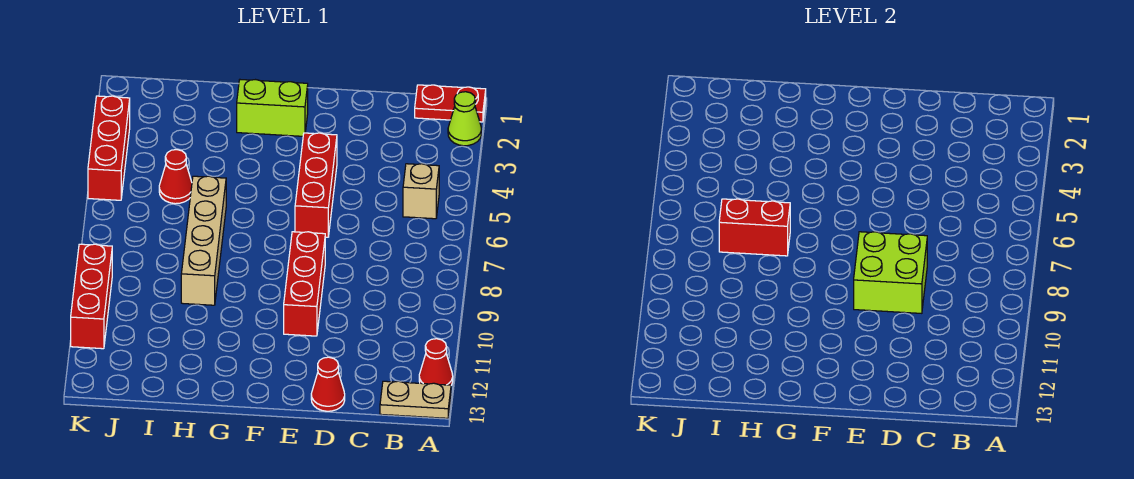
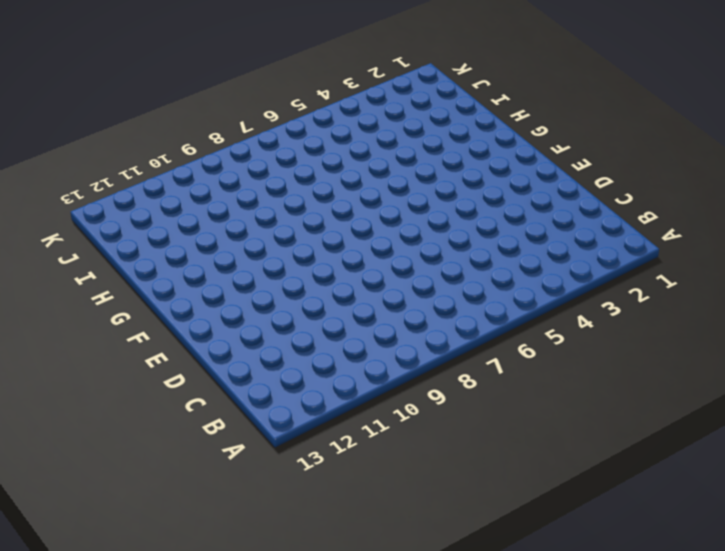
none -> red 1x2 plate [415,85,486,122]
none -> lime 1x1 cone [448,92,481,146]
none -> red 1x1 cone [419,339,453,385]

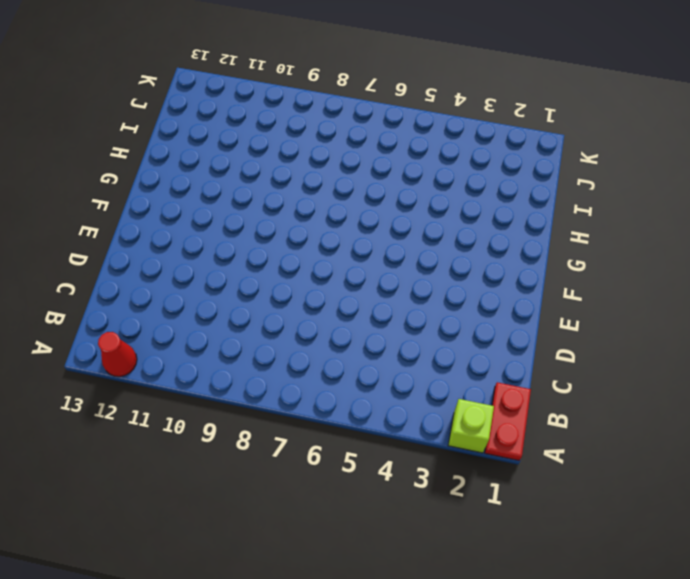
lime 1x1 brick [448,399,494,453] -> lime 1x1 cone [448,92,481,146]
none -> tan 1x2 plate [380,381,451,418]
none -> tan 1x1 brick [403,164,439,219]
none -> red 1x1 cone [311,357,345,411]

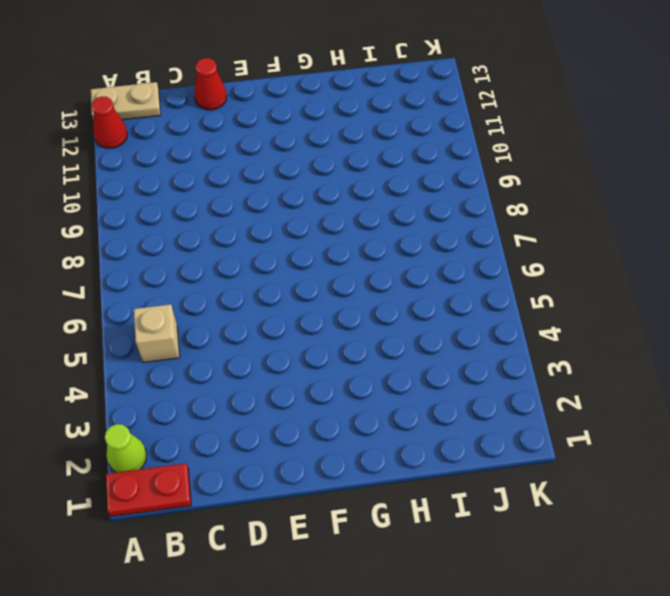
none -> red 1x3 brick [295,133,337,237]
none -> red 1x3 brick [284,232,325,336]
none -> lime 1x2 brick [237,80,308,136]

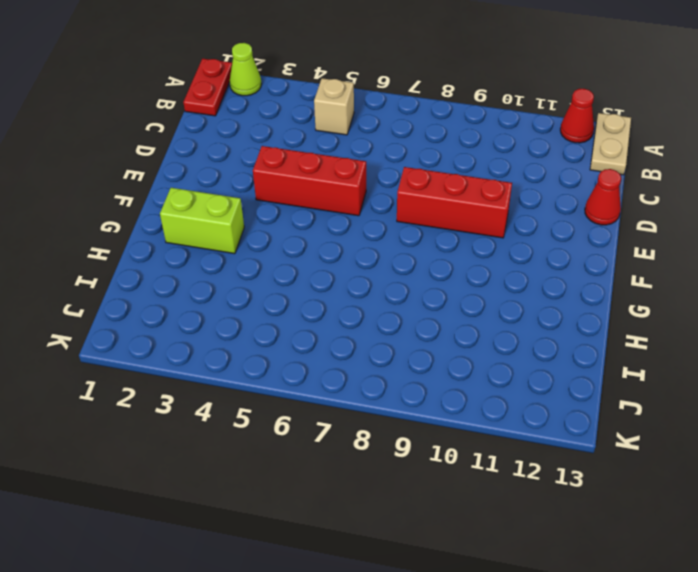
lime 1x2 brick [160,188,244,254] -> lime 1x2 brick turned to [237,80,308,136]
none -> tan 1x4 brick [181,176,226,305]
none -> red 1x1 cone [159,150,192,204]
none -> red 1x3 brick [88,96,130,200]

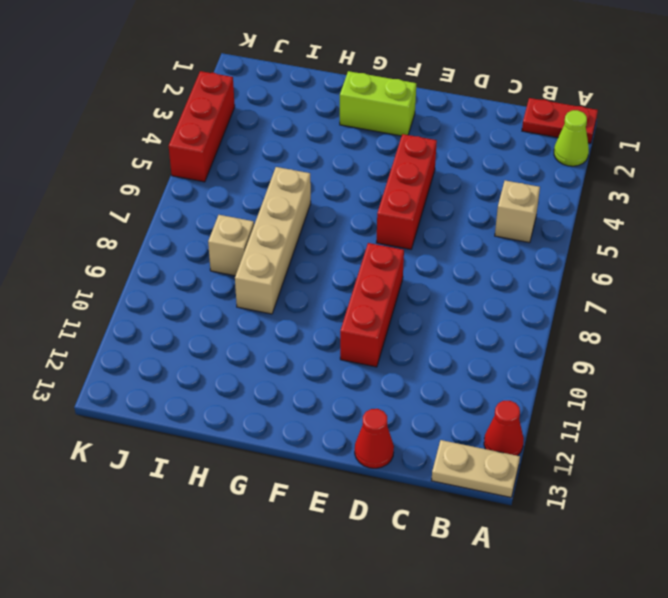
tan 1x1 brick [208,215,254,276] -> none
none -> red 1x1 cone [159,150,192,204]
none -> red 1x3 brick [71,244,112,349]
none -> lime 2x2 brick [854,232,927,313]

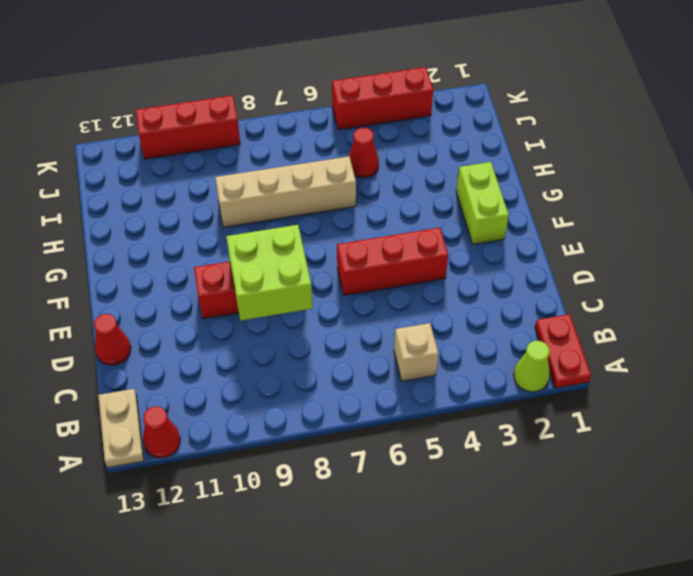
none -> red 1x2 brick [719,199,790,256]

